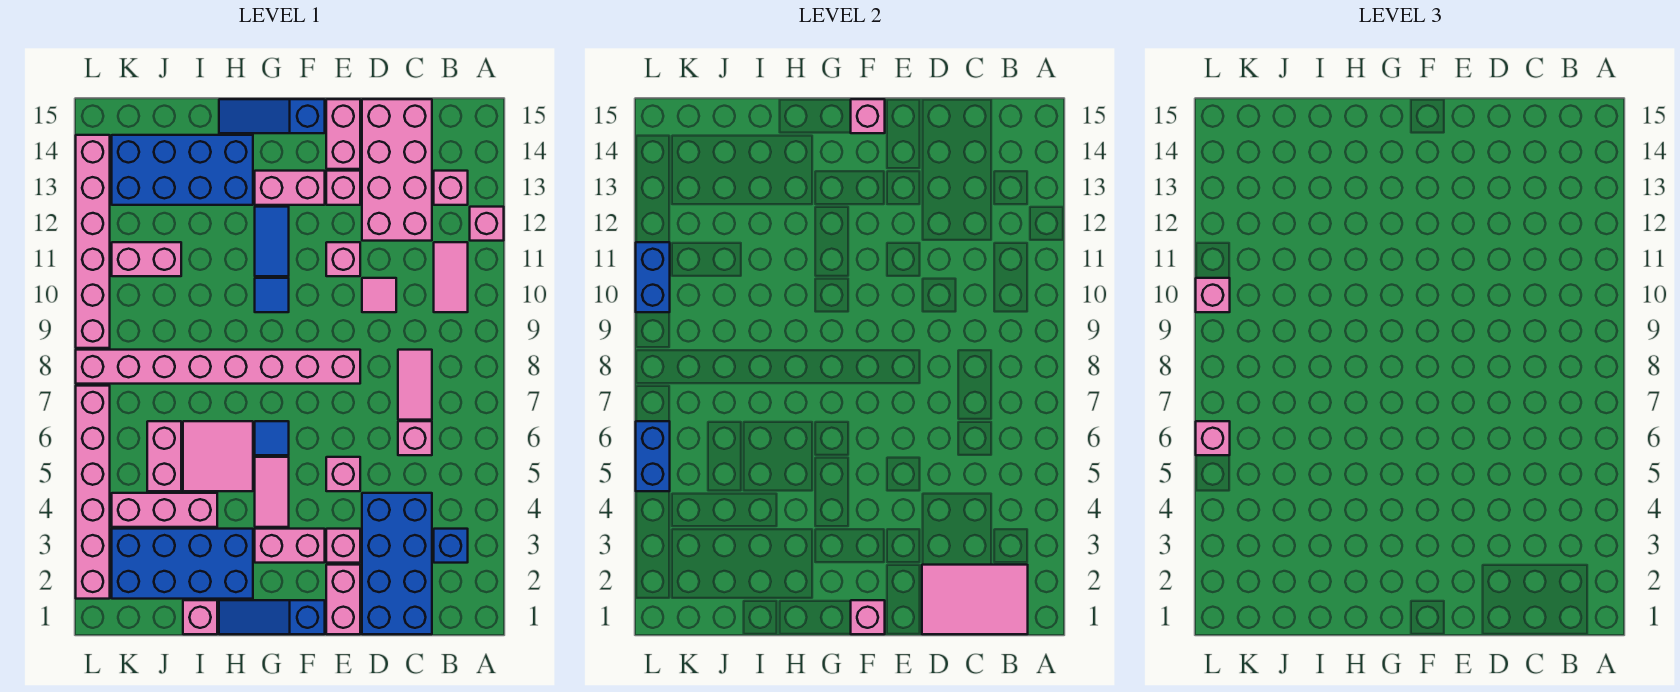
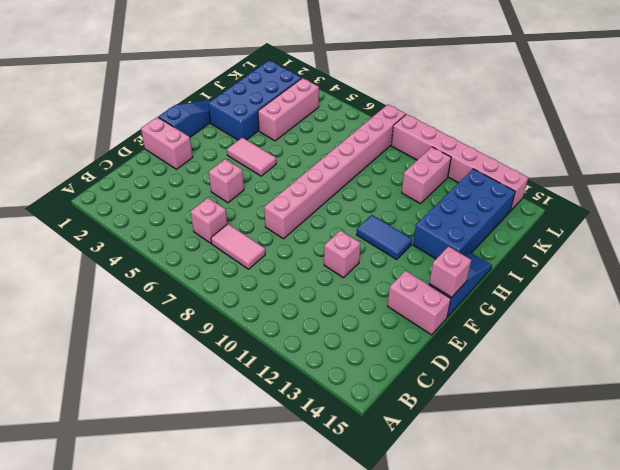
none -> pink 1x1 brick [470,207,504,241]
none -> blue 1x1 brick [434,529,468,563]
none -> pink 1x2 tile [434,242,468,312]
none -> pink 1x1 brick [434,171,468,205]

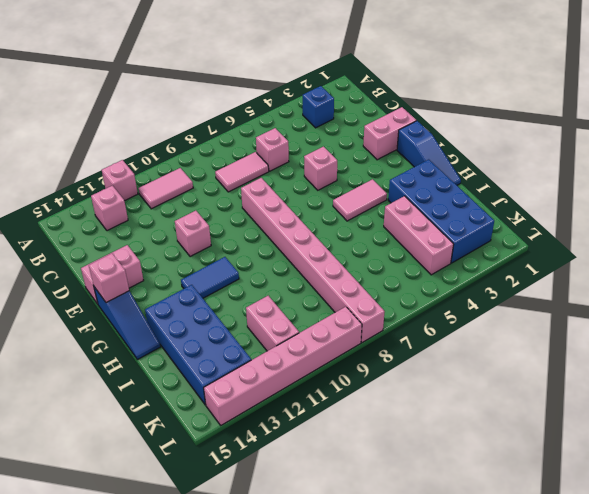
none -> blue 2x4 brick [362,493,432,634]
none -> pink 2x4 brick [362,99,432,241]
none -> pink 1x1 tile [362,278,396,312]
none -> pink 1x1 brick [326,529,360,563]

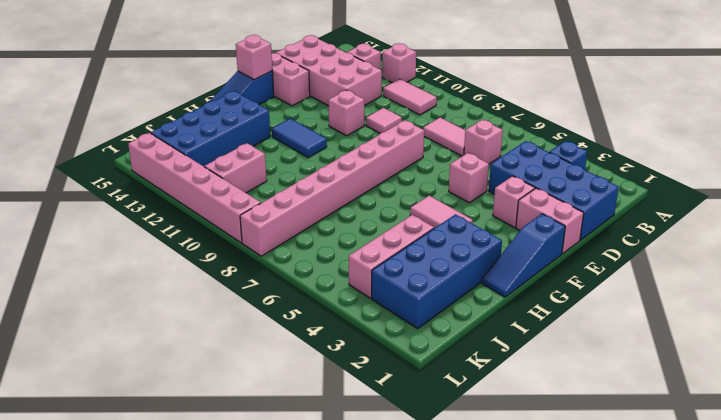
none -> pink 1x1 brick [326,171,360,205]
none -> pink 1x2 brick [255,529,325,563]
none -> pink 1x2 brick [255,171,325,205]
none -> blue 1x1 tile [255,421,289,455]

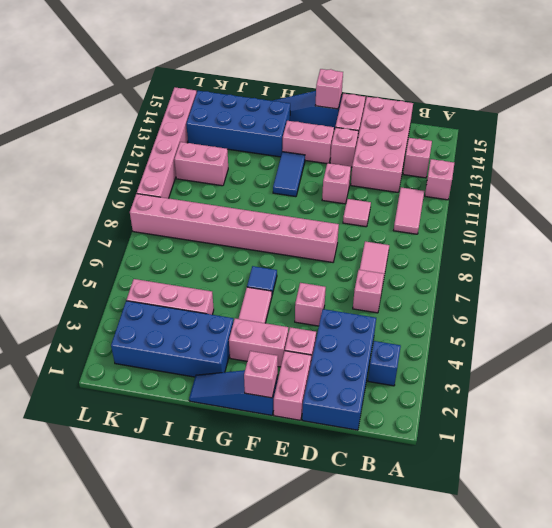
none -> blue 1x1 tile [255,278,289,312]
none -> pink 2x2 tile [183,421,253,491]
none -> pink 1x1 brick [183,600,217,634]
none -> pink 1x2 brick [147,421,181,491]

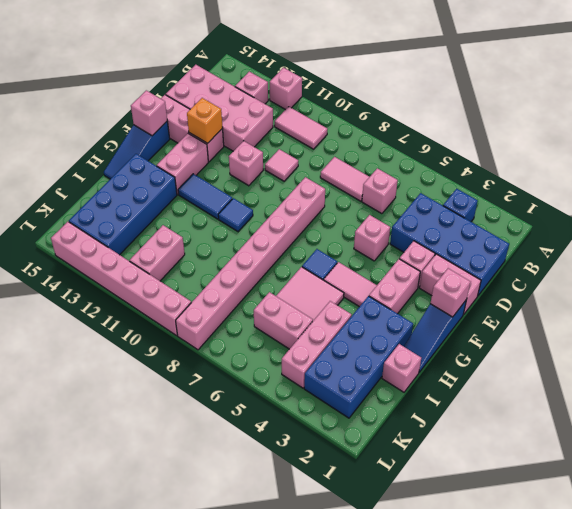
orange 1x1 brick [187,98,223,143] -> none
none -> pink 1x6 brick [76,386,110,599]
none -> pink 2x3 tile [922,565,1028,634]
none -> blue 1x2 brick [636,421,670,491]
none -> blue 1x2 brick [636,242,670,312]

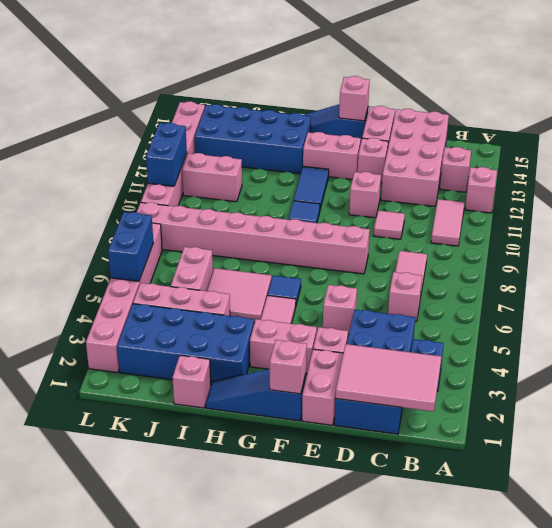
none -> pink 1x1 brick [1196,421,1230,455]
none -> pink 1x1 brick [1196,278,1230,312]

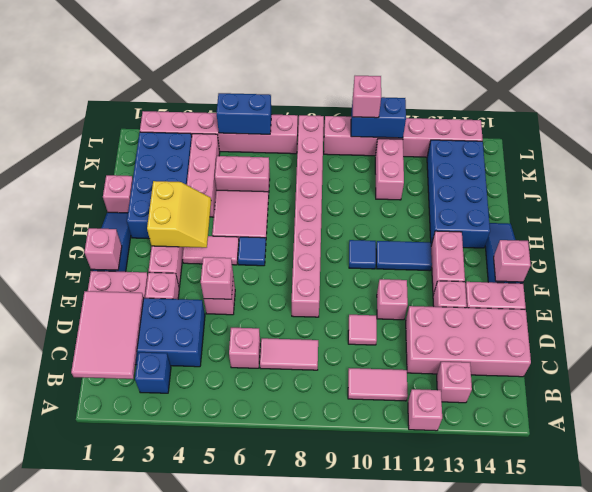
pink 1x1 brick [201,257,233,299] -> pink 1x1 brick moved to [1196,421,1230,455]
yellow 2x2 slope [147,181,211,248] -> none

